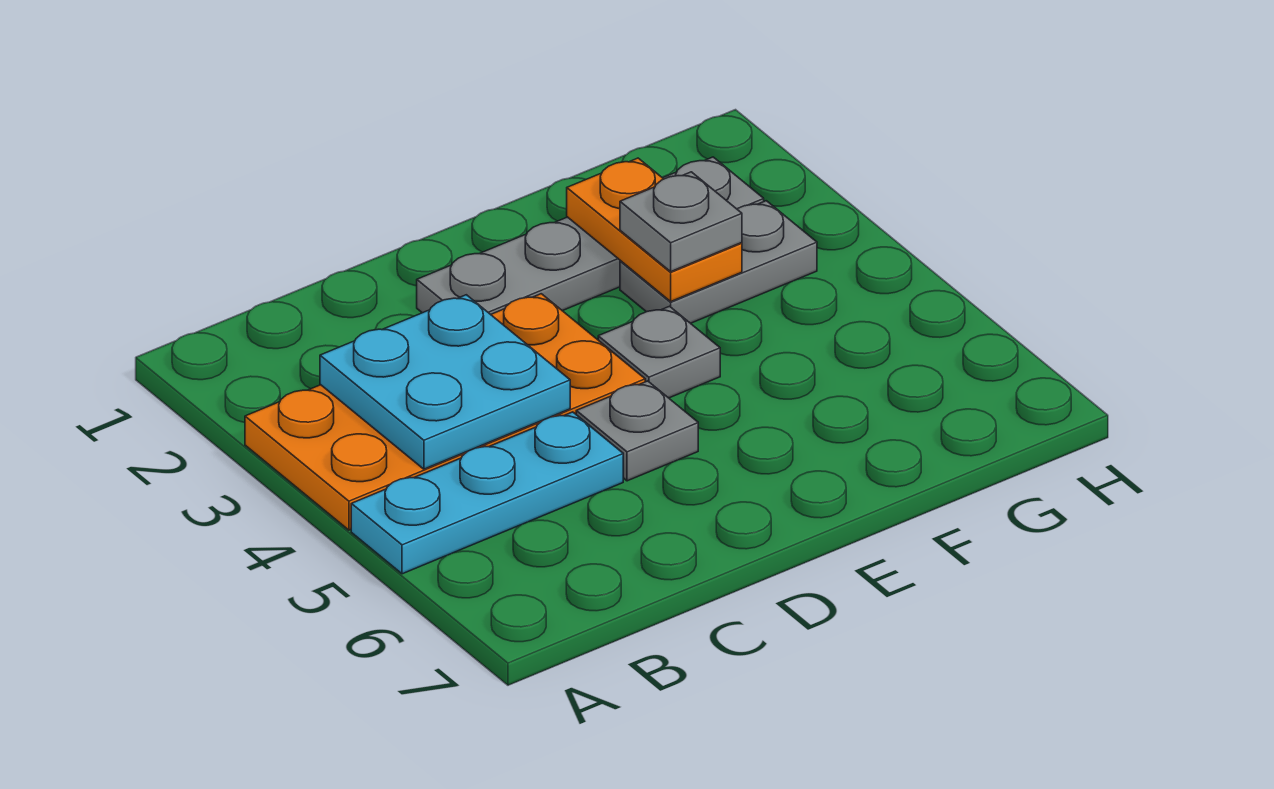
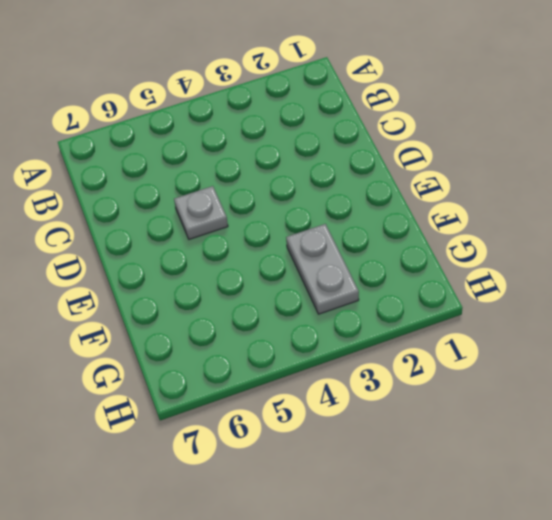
none -> orange 2x4 plate [245,294,645,530]
none -> cyan 1x3 plate [351,412,623,574]

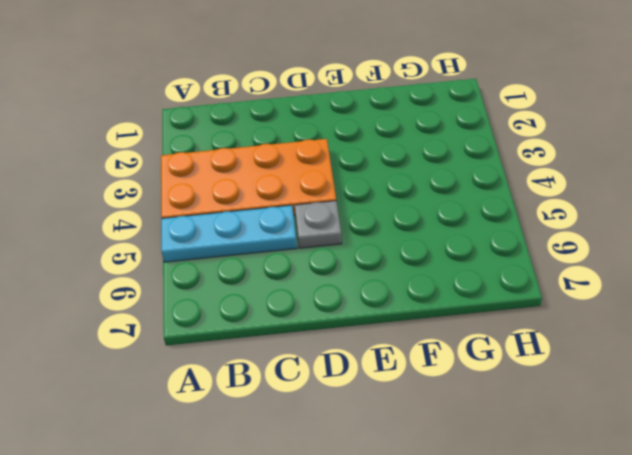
none -> grey 1x4 plate [417,157,764,314]
none -> grey 1x1 plate [598,306,720,398]

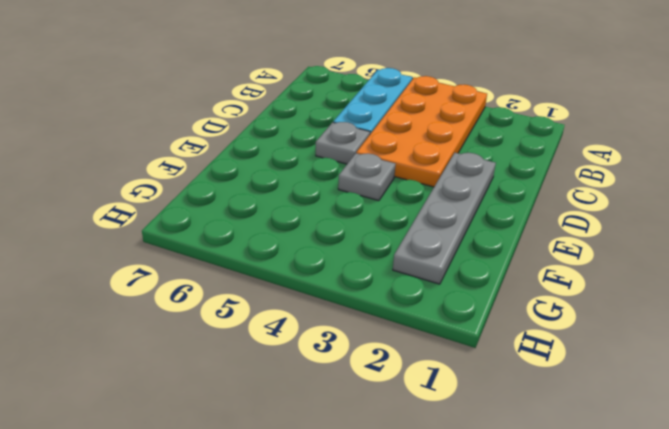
none -> grey 1x2 plate [620,201,817,323]
none -> cyan 2x2 plate [320,295,570,469]

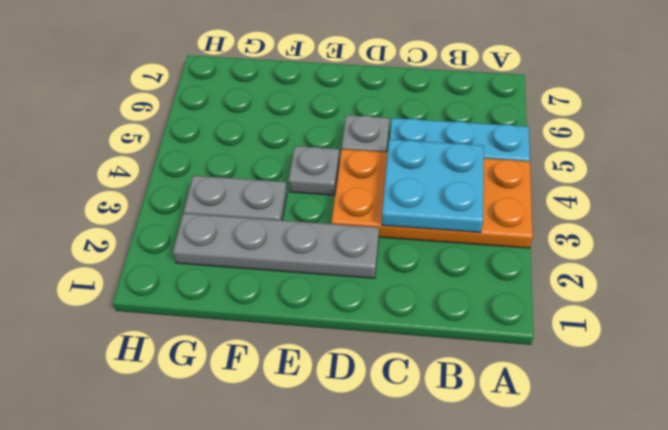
none -> orange 1x2 plate [567,158,742,301]
none -> grey 1x1 plate [620,172,742,272]

